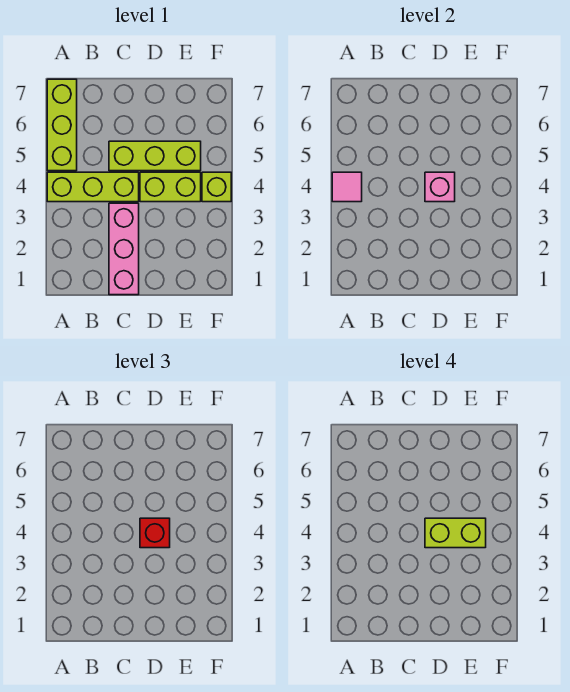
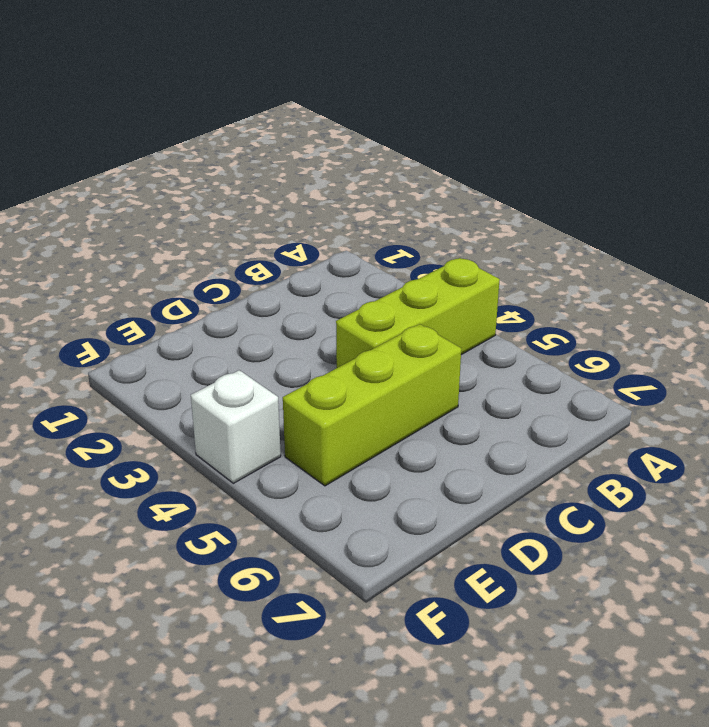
white 1x1 brick [191,370,281,483] -> lime 1x1 brick [202,172,231,202]
none -> lime 1x3 brick [47,79,77,171]
none -> pink 1x3 brick [109,203,139,295]

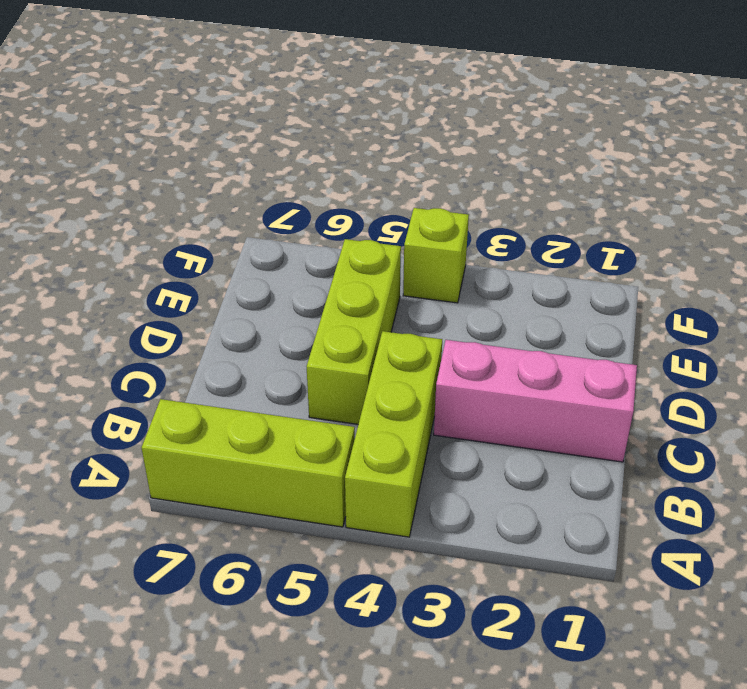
none -> lime 1x2 brick [140,172,201,202]
none -> pink 1x1 tile [332,172,362,202]

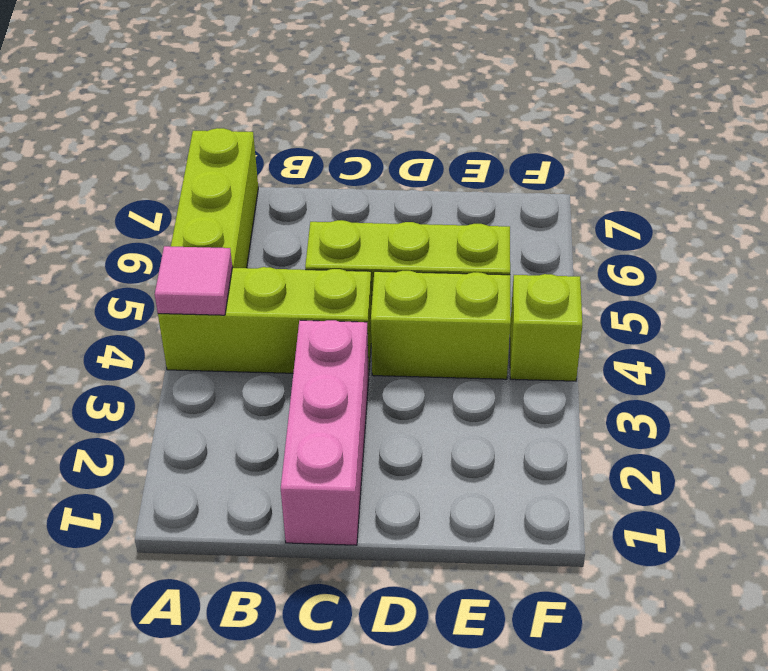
none -> pink 1x1 brick [425,172,455,202]
none -> red 1x1 brick [140,518,170,548]

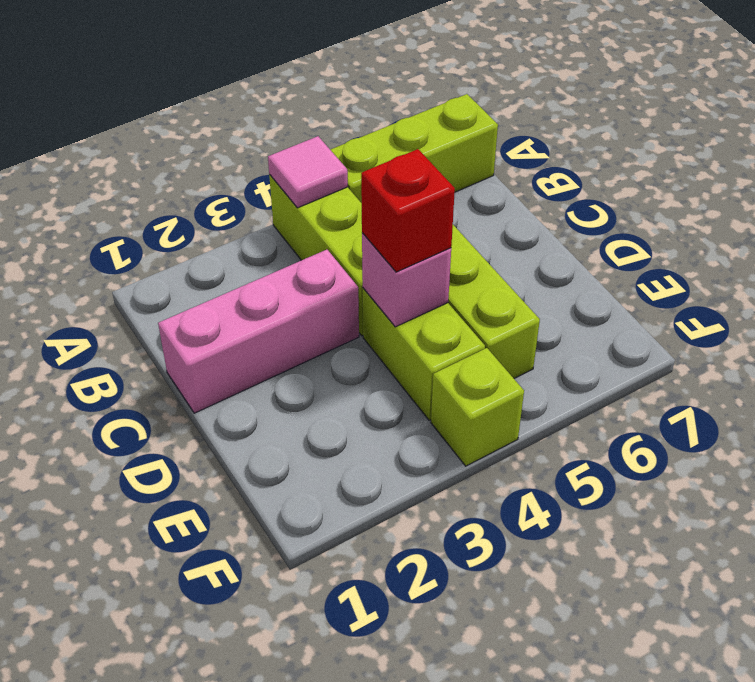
none -> lime 1x2 brick [425,518,486,548]

